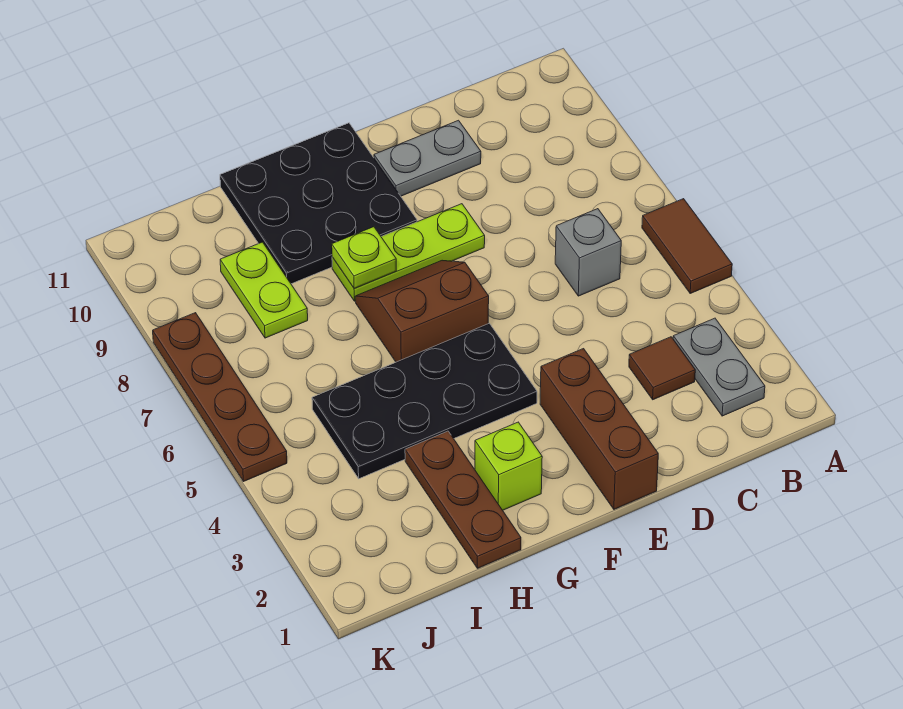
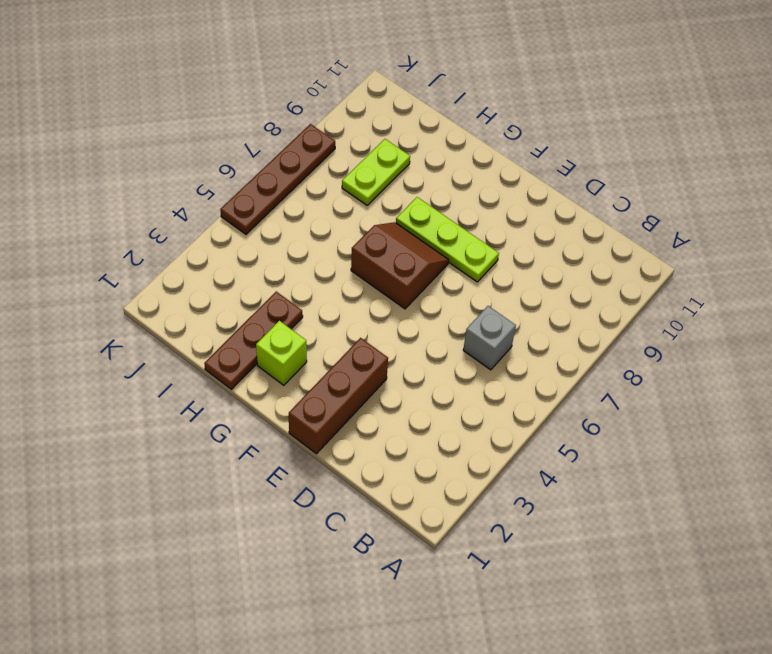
none -> brown 1x2 tile [642,199,732,293]
none -> grey 1x2 plate [673,318,765,416]
none -> brown 1x1 tile [629,337,695,400]

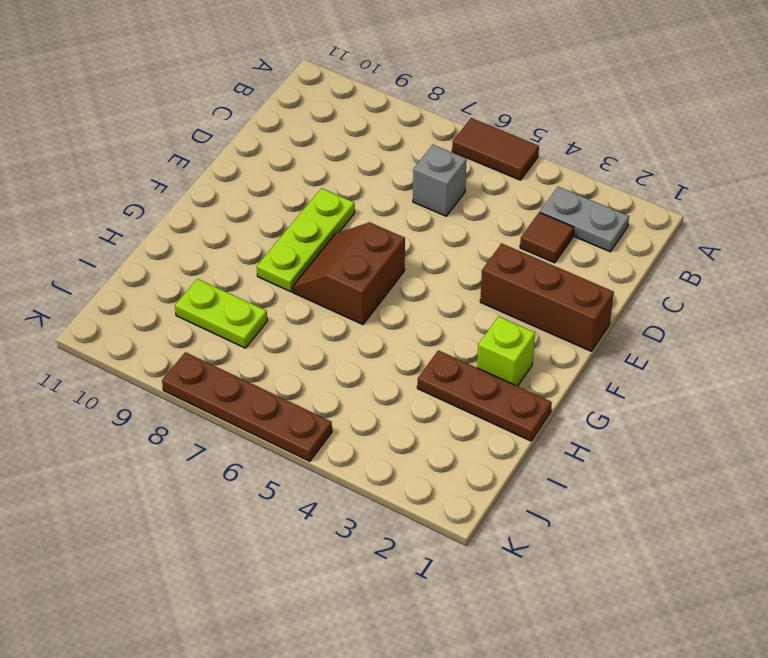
none -> grey 1x2 plate [374,120,481,196]
none -> black 2x4 plate [312,323,537,479]
none -> black 3x3 plate [220,123,417,284]

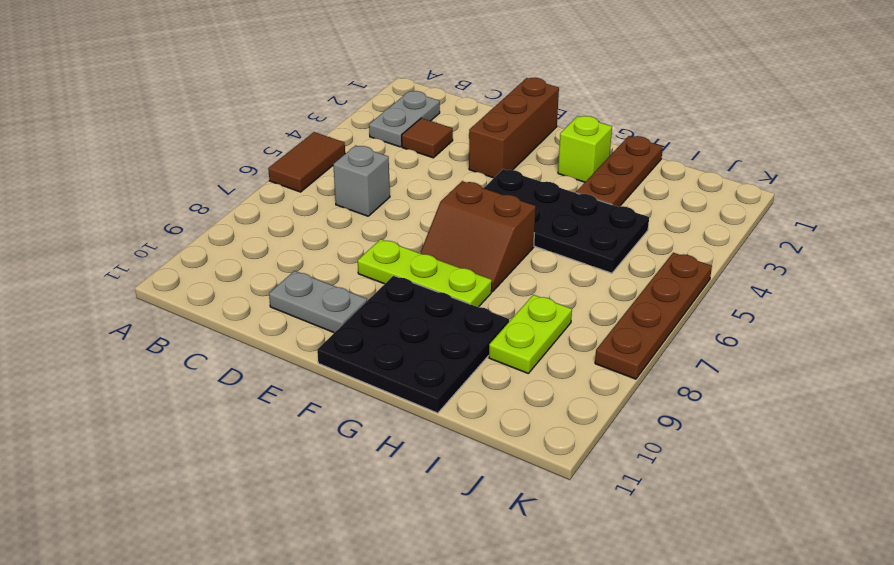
none -> lime 1x1 plate [332,227,396,288]

